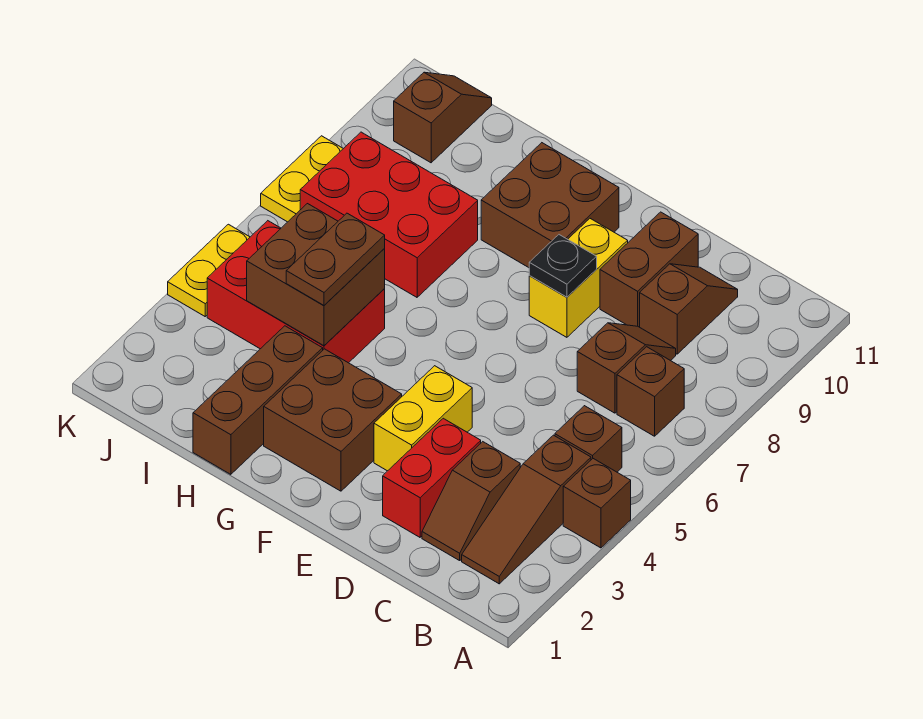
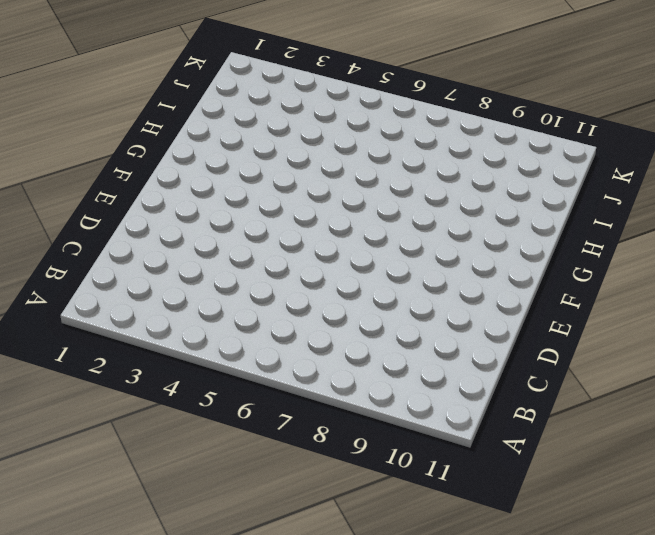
none -> brown 1x1 brick [563,459,631,548]
none -> brown 1x3 slope [462,435,591,584]
none -> brown 1x1 brick [555,406,622,472]

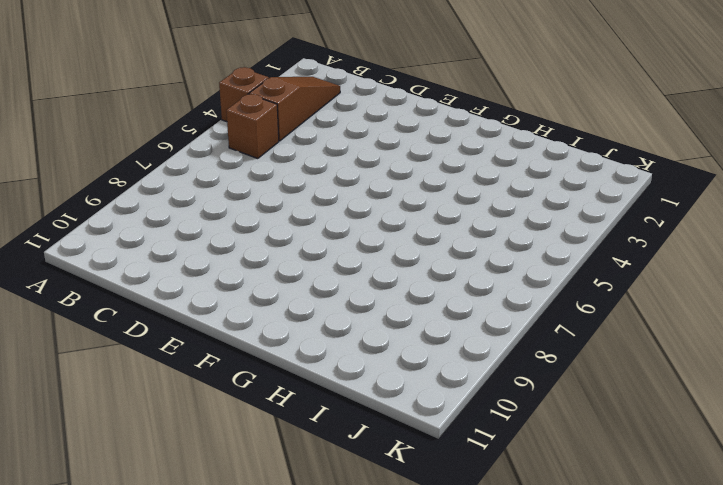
none -> brown 1x1 brick [617,347,684,436]
none -> brown 1x2 slope [422,442,520,561]
none -> brown 1x2 slope [577,323,676,413]

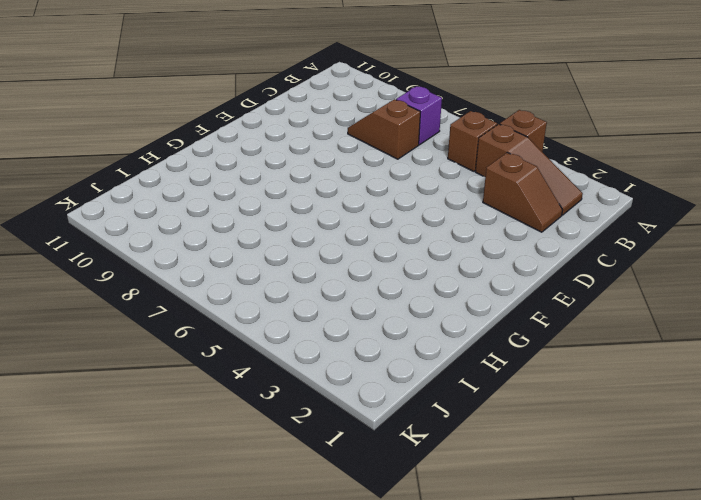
purple 1x1 brick [396,86,442,145] -> brown 1x1 brick [617,347,684,436]
none -> brown 1x2 slope [640,264,738,354]
none -> red 1x2 brick [383,418,481,537]
none -> brown 1x2 brick [600,212,698,327]

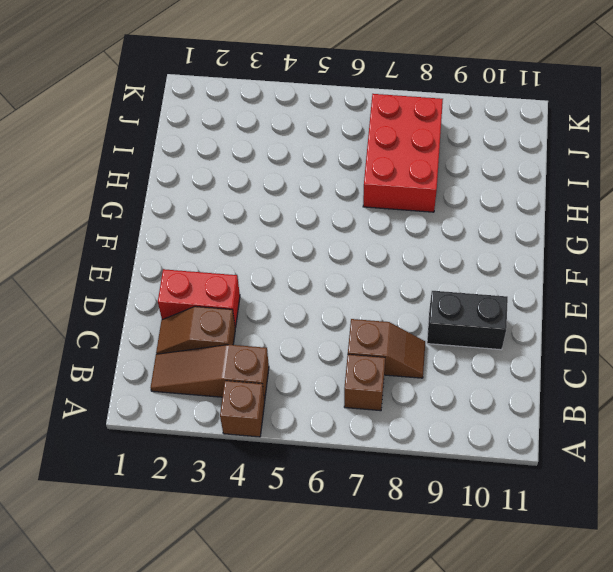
black 1x2 brick [427,291,508,350] -> brown 1x2 brick [600,212,698,327]
none -> brown 1x1 brick [555,406,622,472]
none -> brown 1x2 slope [640,264,738,354]
none -> yellow 1x2 brick [374,366,472,471]

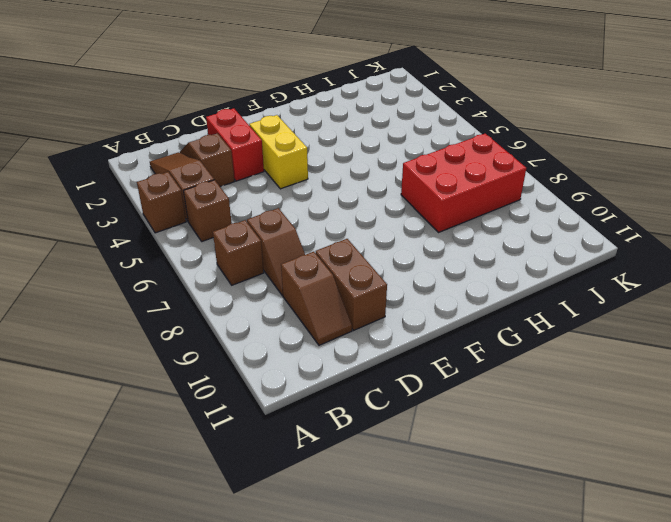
none -> yellow 1x2 brick [529,219,628,337]
none -> brown 2x2 brick [264,349,402,491]
none -> brown 2x2 brick [481,143,619,268]

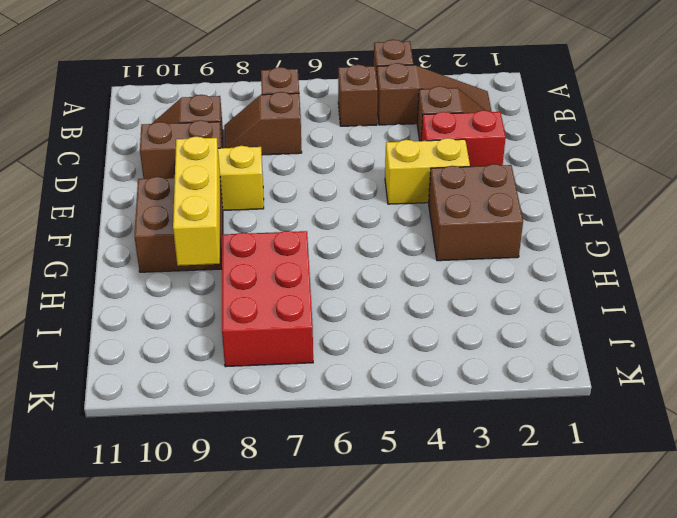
yellow 1x3 brick [173,136,220,266] -> none
none -> brown 1x3 brick [193,326,323,474]
none -> red 2x3 brick [207,221,385,363]
none -> brown 1x2 slope [394,72,492,163]

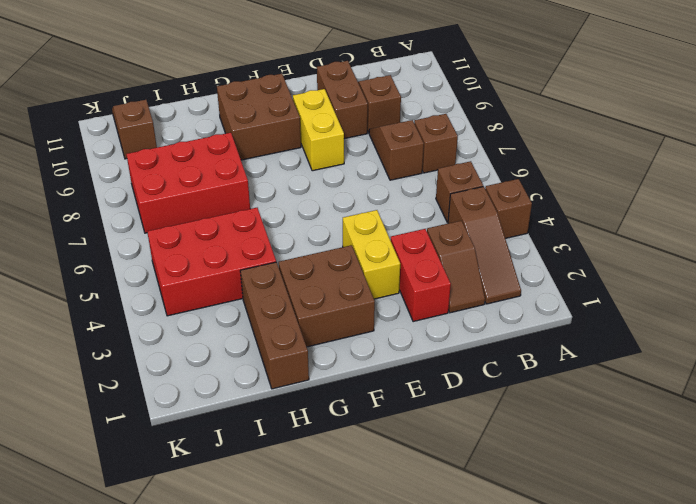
none -> yellow 1x2 plate [168,224,250,316]
none -> yellow 1x2 plate [261,136,343,222]
none -> black 1x1 plate [529,235,597,297]

